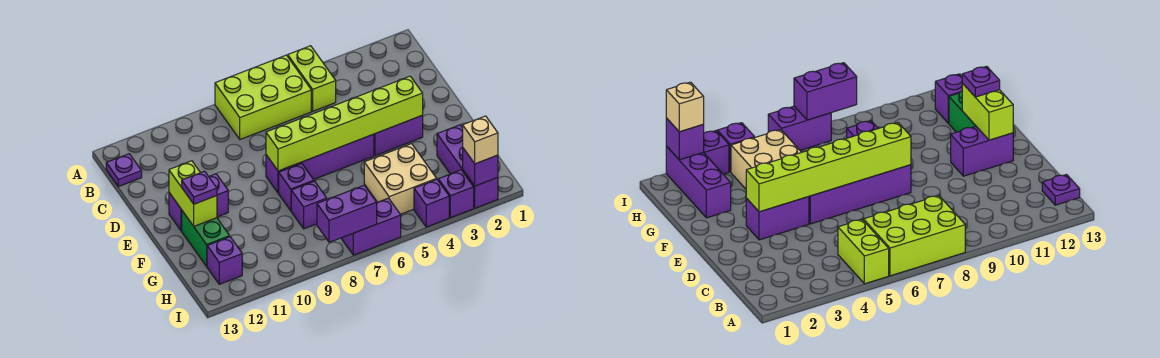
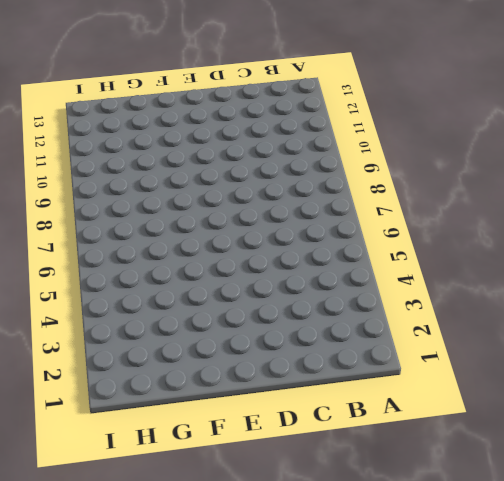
none -> lime 1x2 brick [288,46,336,111]
none -> lime 2x3 brick [215,55,311,139]
none -> purple 1x1 plate [106,154,142,187]

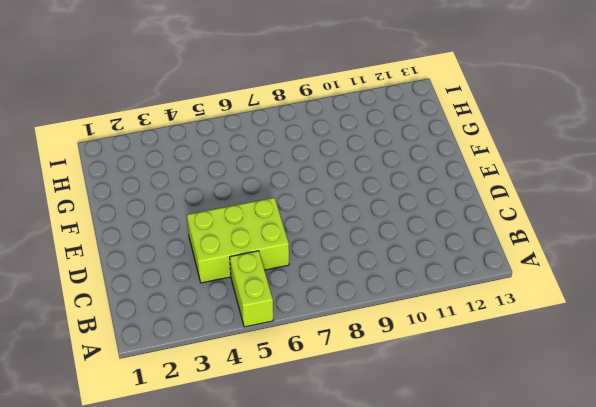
lime 2x3 brick [187,198,289,283] -> lime 2x3 brick moved to [215,55,311,139]
none -> purple 1x1 plate [106,154,142,187]
none -> purple 1x2 brick [374,116,423,156]
none -> purple 1x4 brick [266,134,374,193]

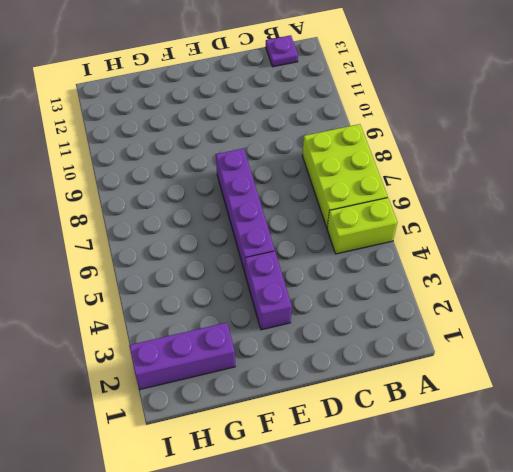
none -> purple 1x2 brick [169,174,228,231]
none -> purple 1x1 brick [279,163,314,211]
none -> green 1x2 brick [182,211,230,266]

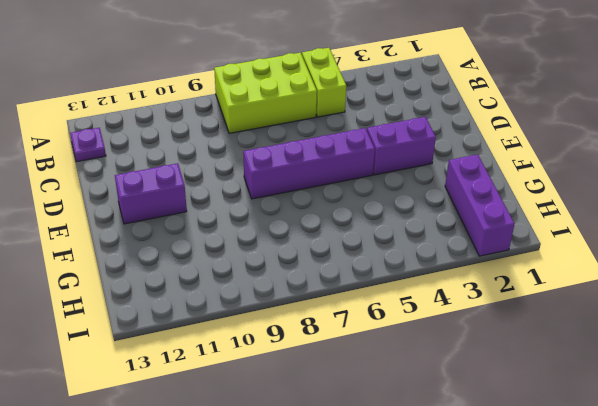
none -> purple 1x1 brick [279,163,314,211]
none -> green 1x2 brick [182,211,230,266]
none -> tan 2x2 brick [364,144,437,214]

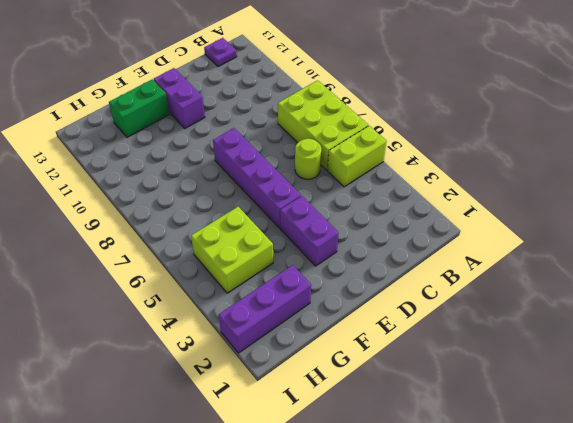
lime 1x1 round brick [295,139,322,179] -> none
lime 2x2 brick [191,207,273,293] -> tan 2x2 brick [364,144,437,214]
none -> purple 1x1 brick [279,163,314,211]
none -> purple 1x1 brick [291,181,327,229]
none -> purple 1x1 brick [207,237,242,284]

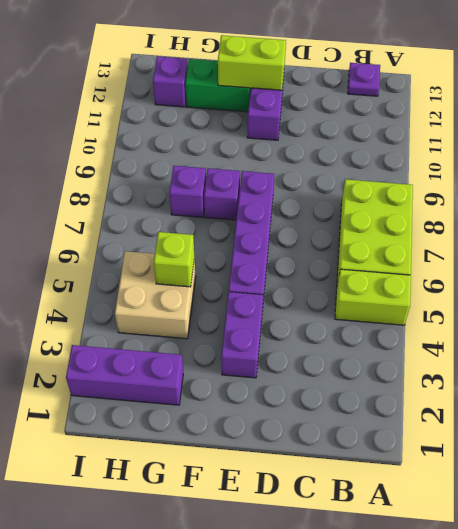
lime 1x1 brick [154,232,194,287] -> none
none -> purple 1x1 brick [438,170,474,218]
none -> purple 1x1 brick [414,180,449,227]
none -> purple 1x2 brick [341,198,401,255]

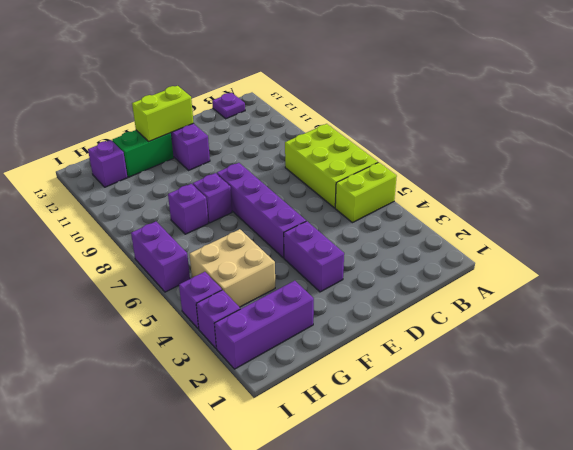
none -> lime 1x6 brick [266,76,423,171]
none -> purple 1x1 brick [463,148,498,186]
none -> purple 1x2 brick [317,186,377,242]

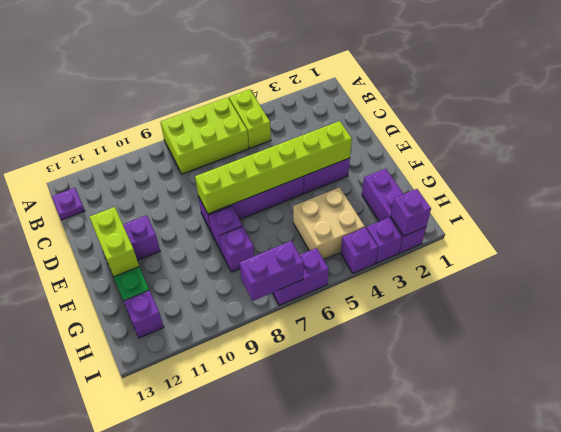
none -> purple 1x1 plate [182,171,217,204]
none -> tan 1x1 brick [463,116,498,164]

